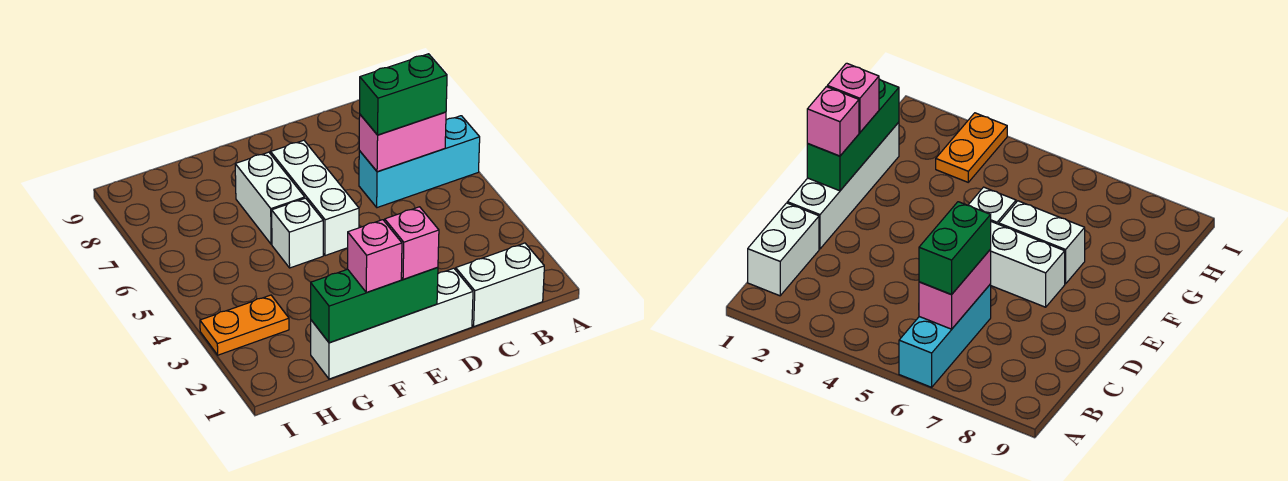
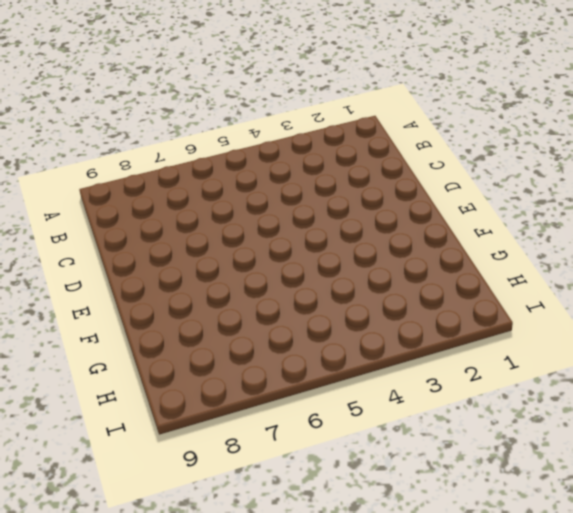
none -> cyan 1x3 brick [359,116,480,208]
none -> white 1x2 brick [456,243,544,326]
none -> white 1x4 brick [311,268,473,379]

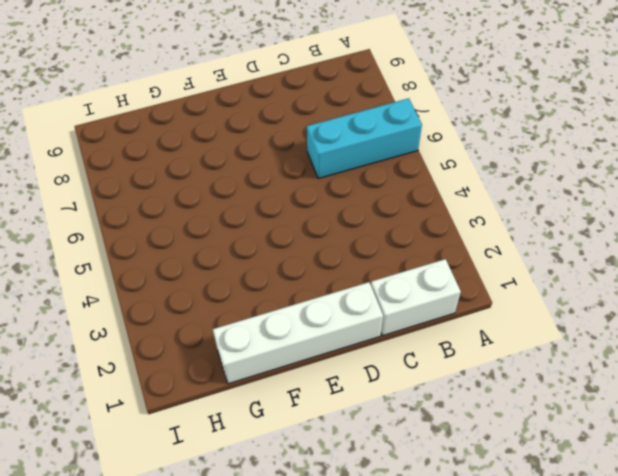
none -> white 1x3 brick [271,140,359,256]
none -> white 1x1 brick [272,198,323,268]
none -> white 1x2 brick [235,152,305,244]

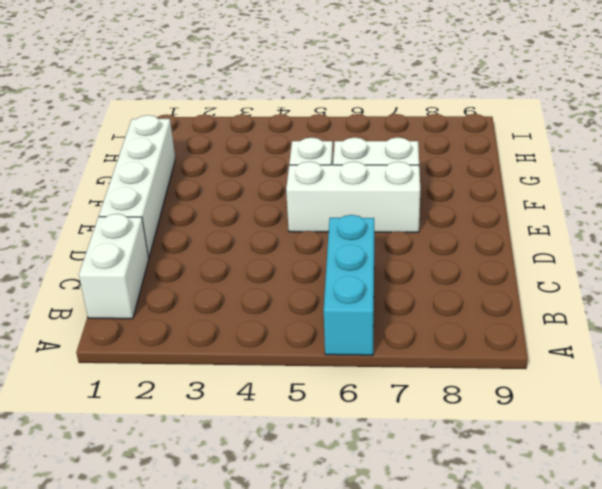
none -> orange 1x2 plate [200,295,289,355]
none -> pink 1x2 brick [359,112,446,172]
none -> green 1x3 brick [311,267,438,343]

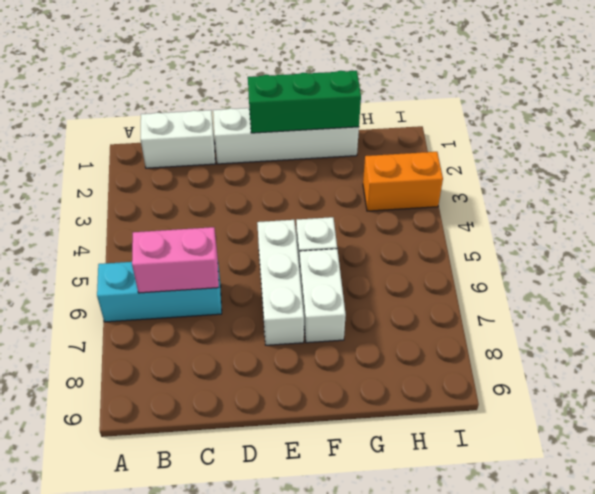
orange 1x2 brick [363,152,443,211] -> orange 1x2 plate [200,295,289,355]
none -> green 1x2 brick [360,54,447,135]
none -> pink 1x1 brick [385,207,439,280]
none -> pink 1x1 brick [347,220,402,293]

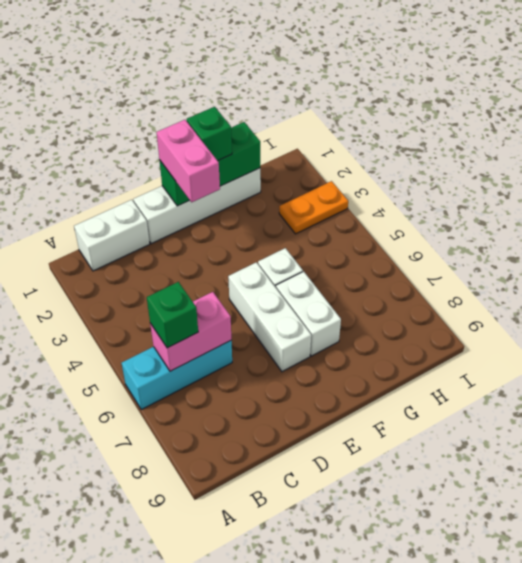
green 1x1 brick [147,282,198,348] -> green 1x2 brick [360,54,447,135]
pink 1x2 brick [157,120,220,202] -> pink 1x1 brick [385,207,439,280]
green 1x1 brick [187,107,232,161] -> pink 1x1 brick [347,220,402,293]

